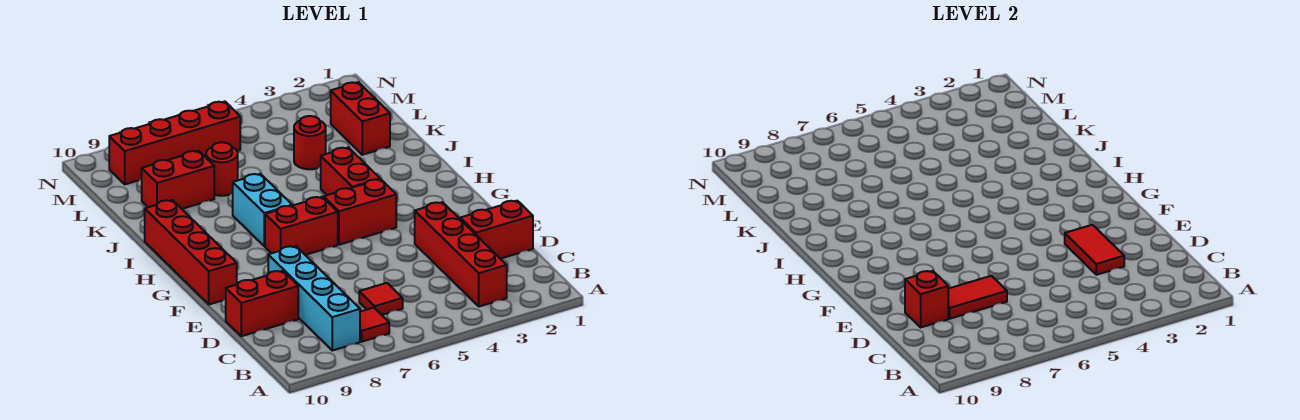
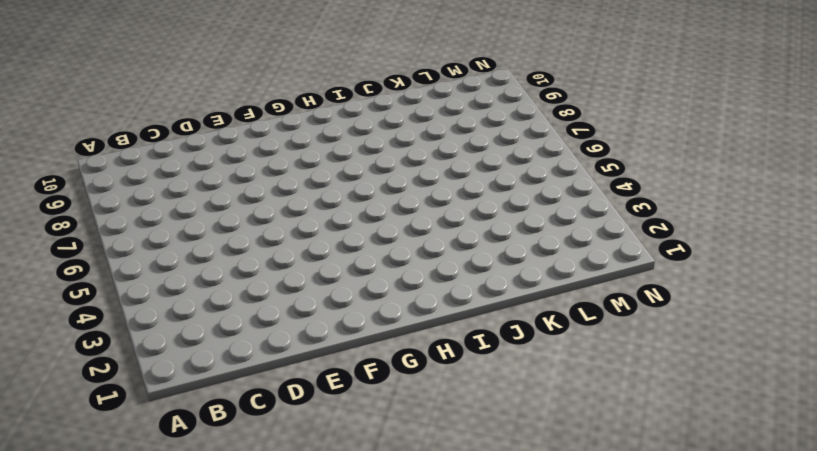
none -> red 1x4 brick [415,202,507,306]
none -> red 1x1 tile [360,308,389,342]
none -> cyan 1x4 brick [268,246,360,350]

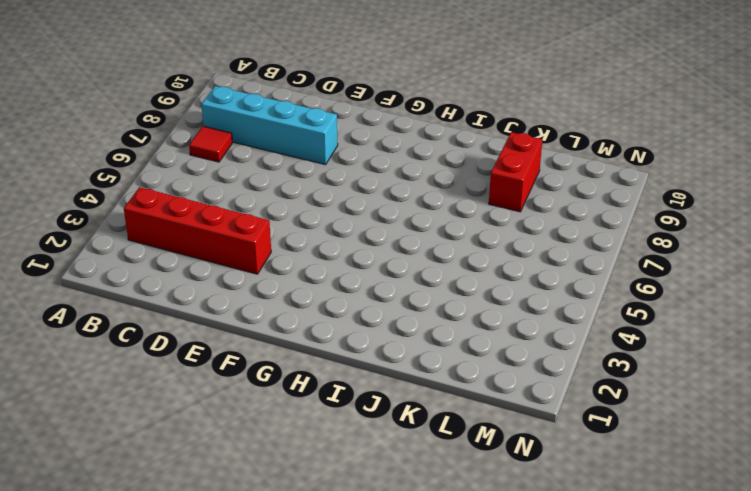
none -> red 1x1 tile [359,283,403,315]
none -> red 1x2 brick [460,201,533,259]
none -> red 1x2 brick [226,271,298,336]

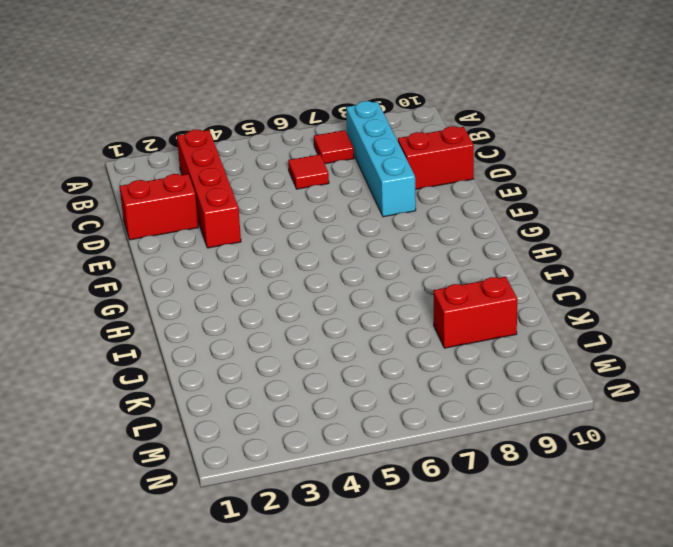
none -> red 1x4 brick [145,200,237,304]
none -> red 1x2 brick [324,179,396,245]
none -> red 1x2 brick [265,197,338,255]

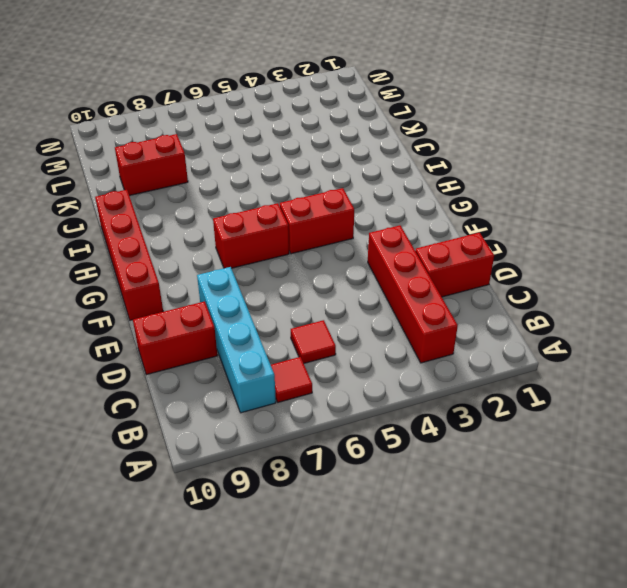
none -> red 1x2 brick [321,147,380,195]
none -> cyan 1x2 brick [233,174,292,246]
none -> red 1x2 brick [331,82,390,155]

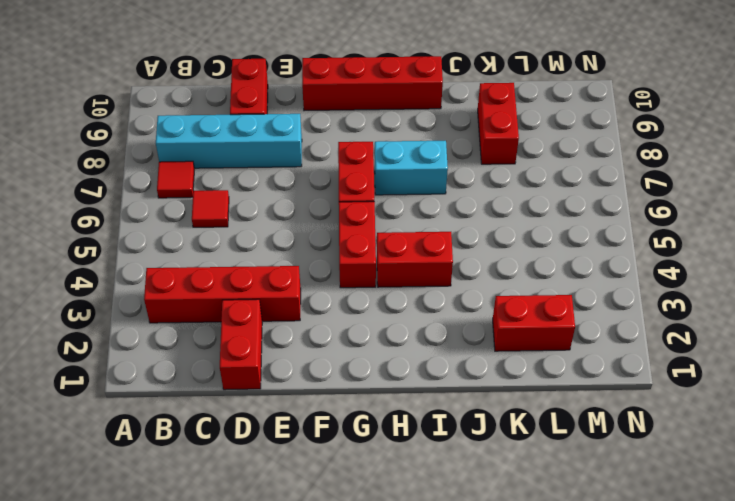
none -> red 1x1 round brick [294,116,326,169]
none -> red 1x1 round brick [206,142,238,196]
none -> red 1x4 brick [109,102,240,184]

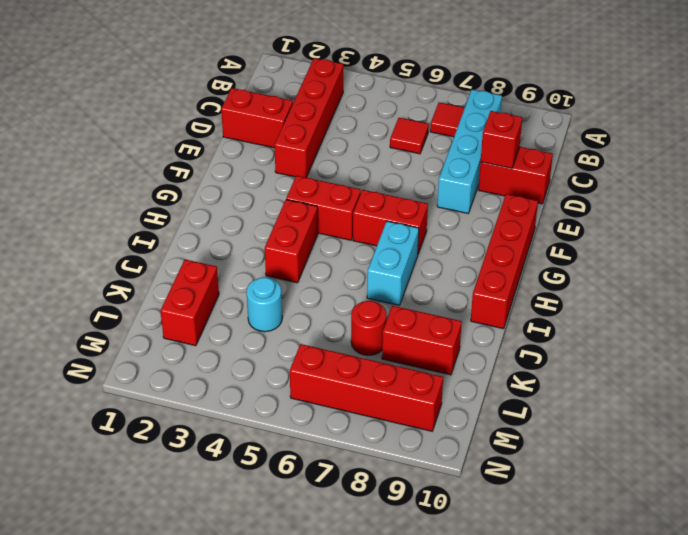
cyan 1x1 round brick [247,278,282,332] -> red 1x1 round brick [294,116,326,169]
none -> red 1x2 tile [1065,225,1124,275]
none -> red 1x2 tile [948,276,1007,319]

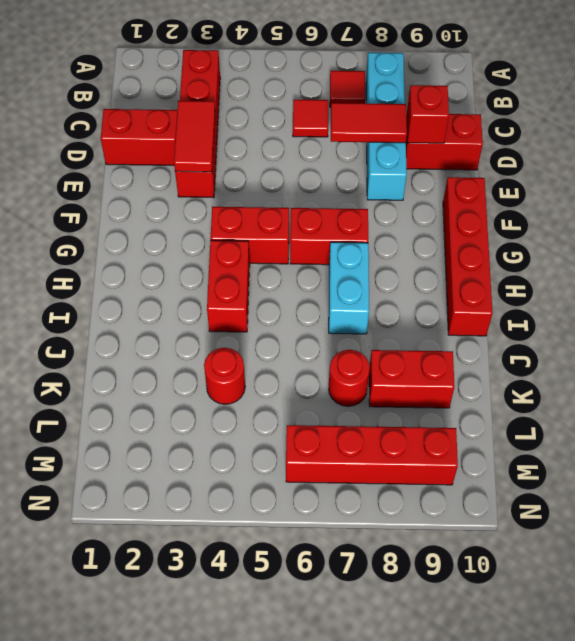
none -> red 1x2 brick [331,82,390,155]

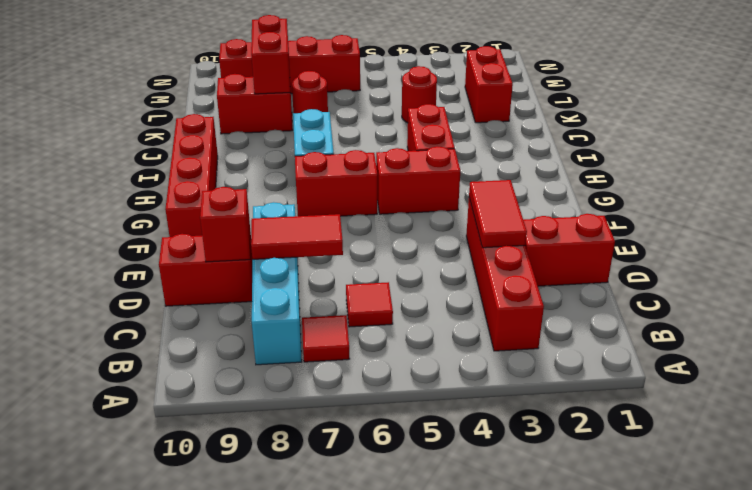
red 1x2 brick [251,15,290,94] -> none

